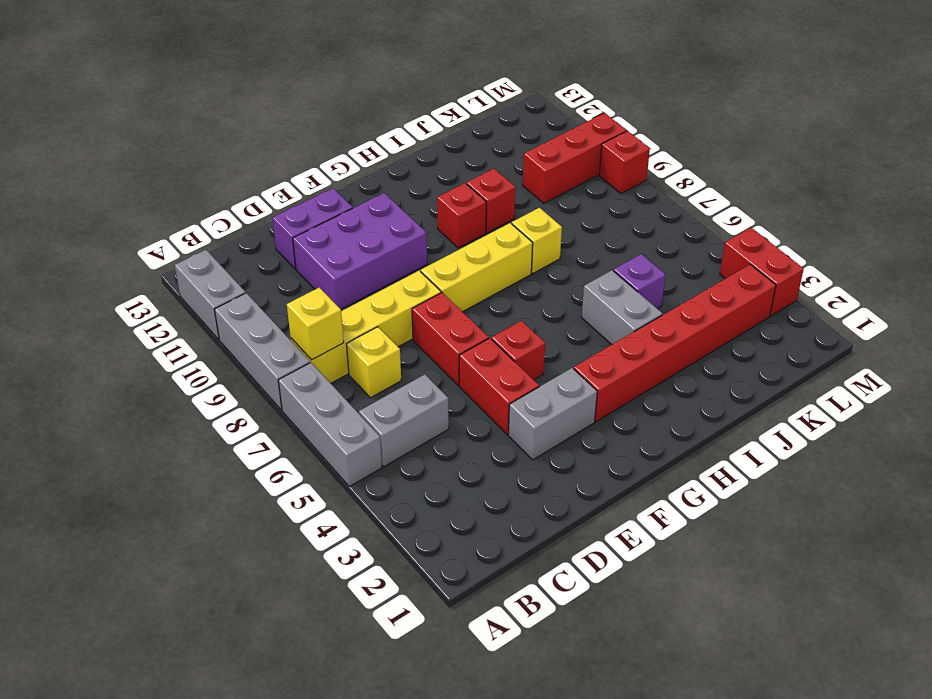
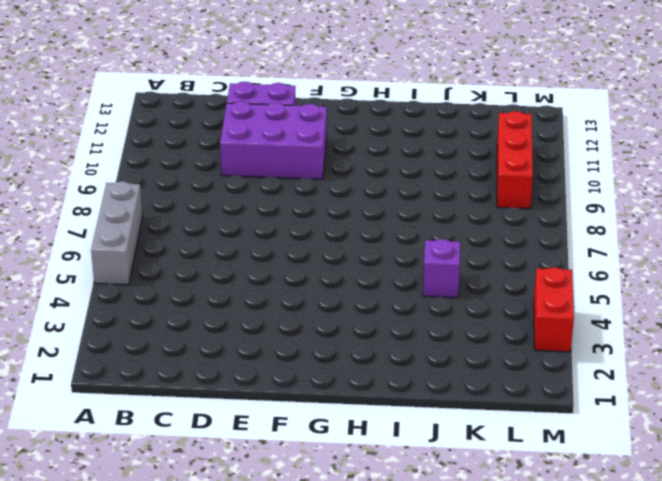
red 1x3 brick [497,111,533,209] -> red 1x3 brick turned to [523,113,626,203]
none -> grey 1x3 brick [214,293,310,410]
none -> grey 1x2 brick [175,250,246,339]
none -> grey 1x2 brick [359,374,449,467]

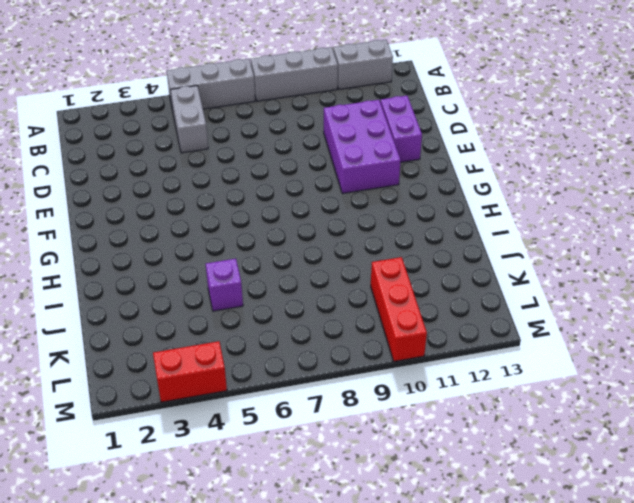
none -> yellow 1x4 brick [291,271,441,383]
none -> yellow 1x1 brick [347,327,401,398]
none -> grey 1x2 brick [508,368,597,460]

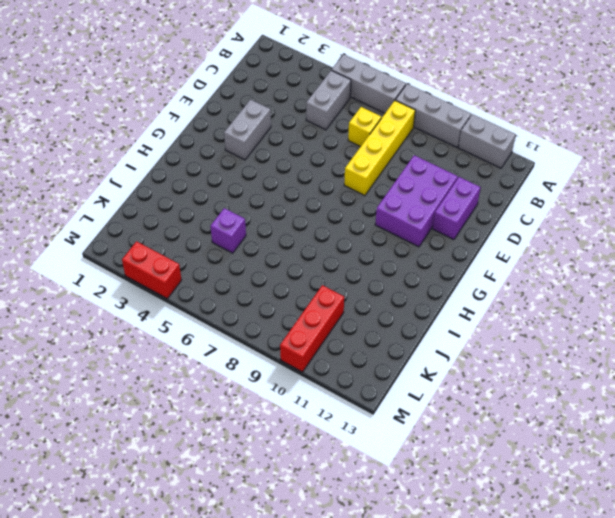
none -> red 1x2 brick [459,338,539,434]
none -> red 1x2 brick [412,293,489,385]
none -> red 1x1 brick [491,321,545,380]

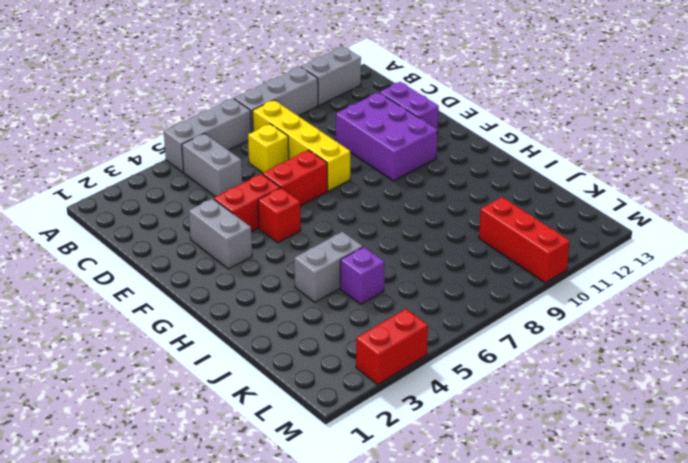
none -> yellow 1x3 brick [421,223,533,312]
none -> red 1x6 brick [574,265,776,422]
none -> red 1x1 brick [437,183,486,248]

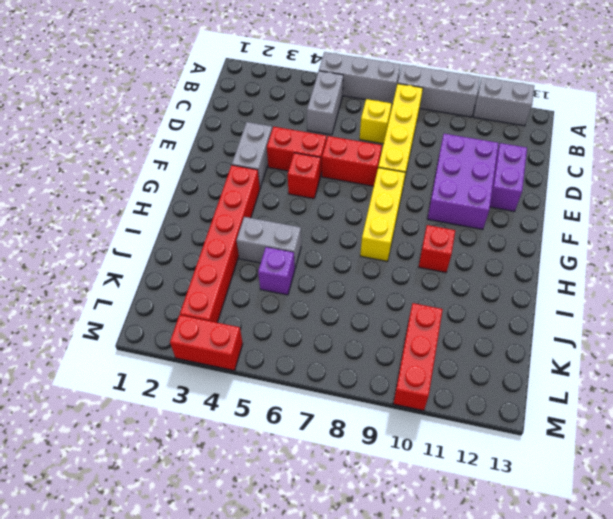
none -> yellow 1x1 brick [512,208,562,273]
none -> red 1x1 brick [467,169,515,233]
none -> red 1x1 brick [599,131,650,194]

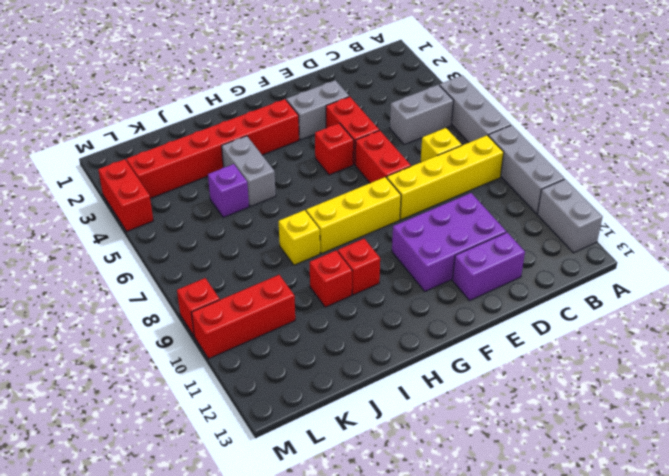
none -> yellow 1x1 brick [287,288,344,360]

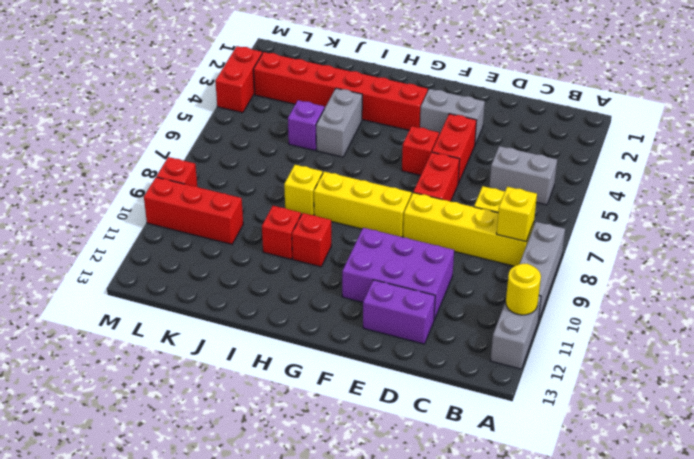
yellow 1x1 round brick [506,264,541,315] -> none
none -> grey 1x3 brick [278,363,382,487]

